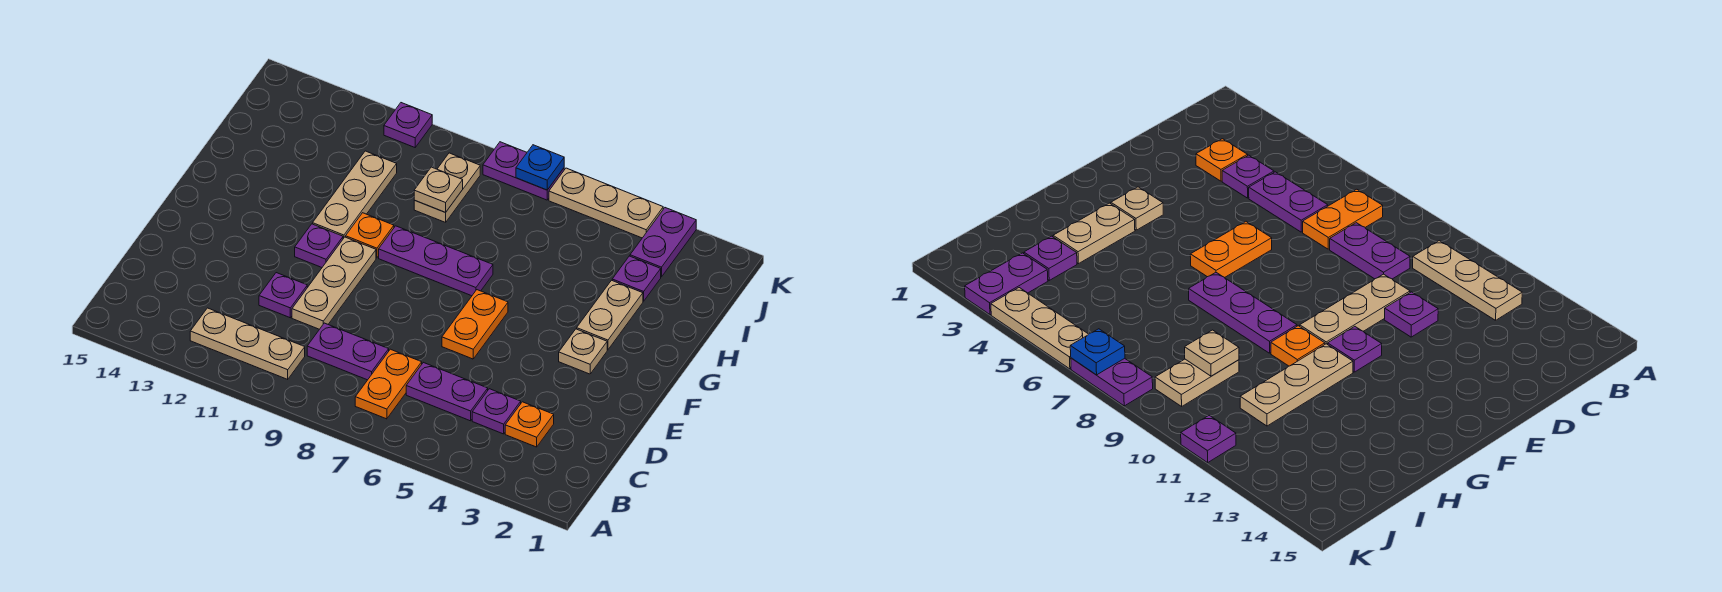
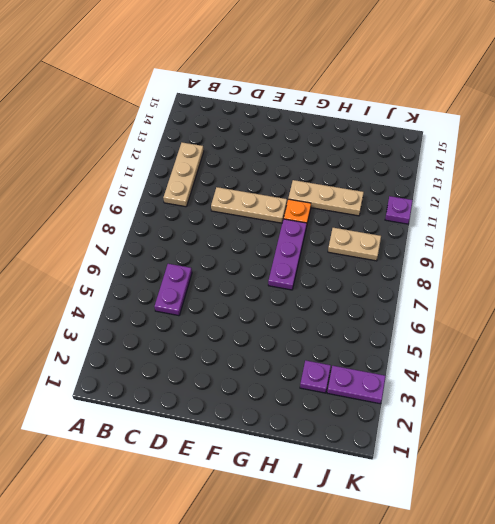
none -> orange 1x2 plate [355,349,422,419]
none -> orange 1x1 plate [505,402,554,447]
none -> purple 1x1 plate [472,389,521,434]

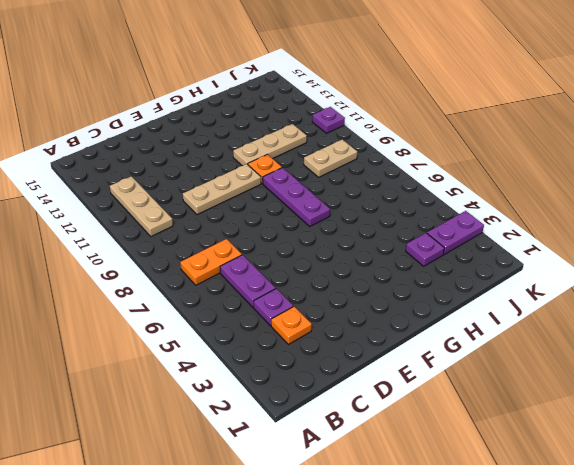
none -> purple 1x2 plate [307,323,389,380]
none -> purple 1x1 plate [259,273,307,318]
none -> orange 1x2 plate [442,290,508,359]

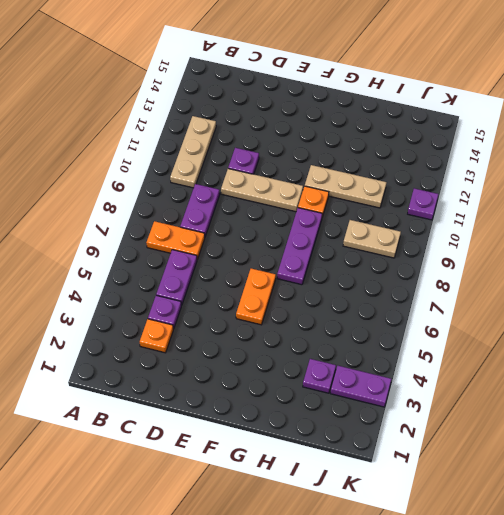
orange 1x2 plate [236,269,276,325] -> orange 1x2 plate turned to [442,290,508,359]
none -> tan 1x1 plate [559,329,607,374]
none -> purple 1x1 plate [295,224,343,267]
none -> tan 1x2 plate [577,280,643,350]

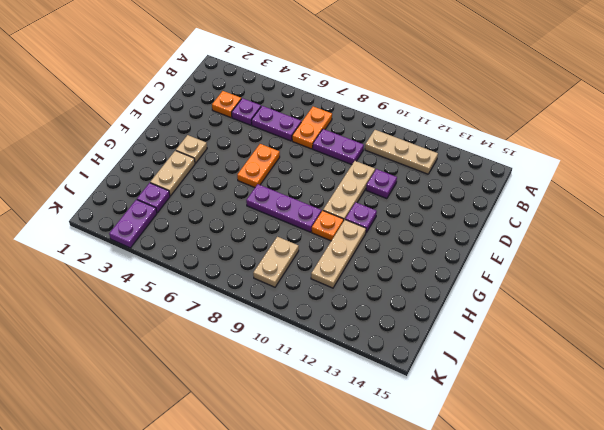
none -> tan 1x3 plate [549,168,663,238]
none -> purple 1x2 plate [483,142,564,200]
none -> purple 1x1 plate [384,103,432,147]

